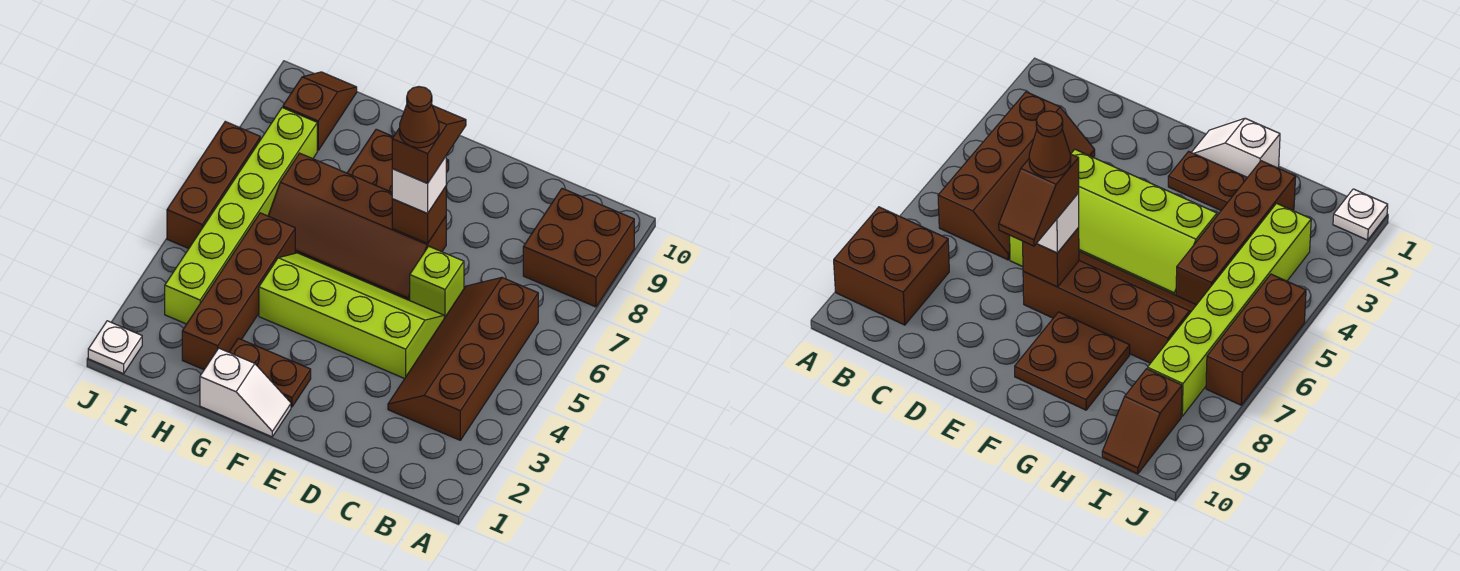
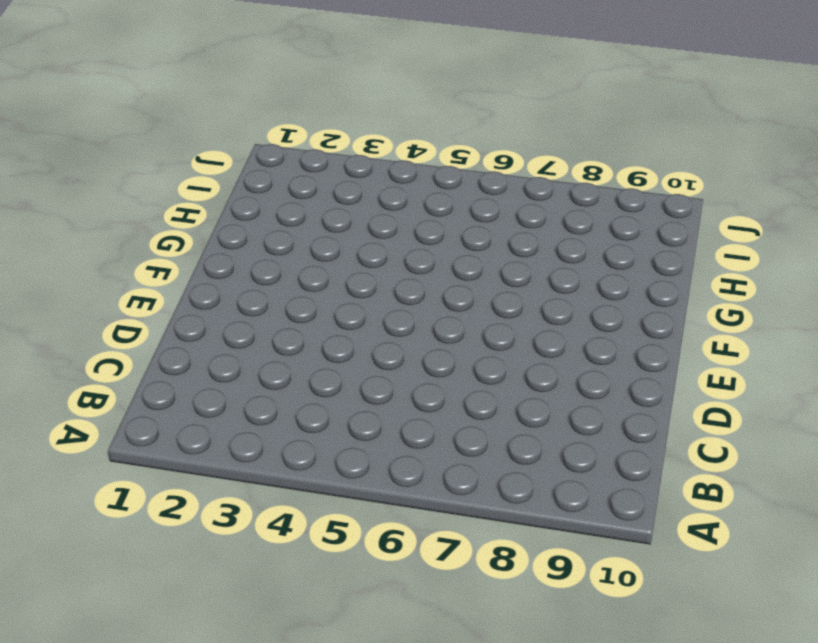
none -> brown 2x2 brick [523,188,634,307]
none -> brown 2x4 slope [388,277,538,440]
none -> lime 2x4 slope [259,253,444,379]

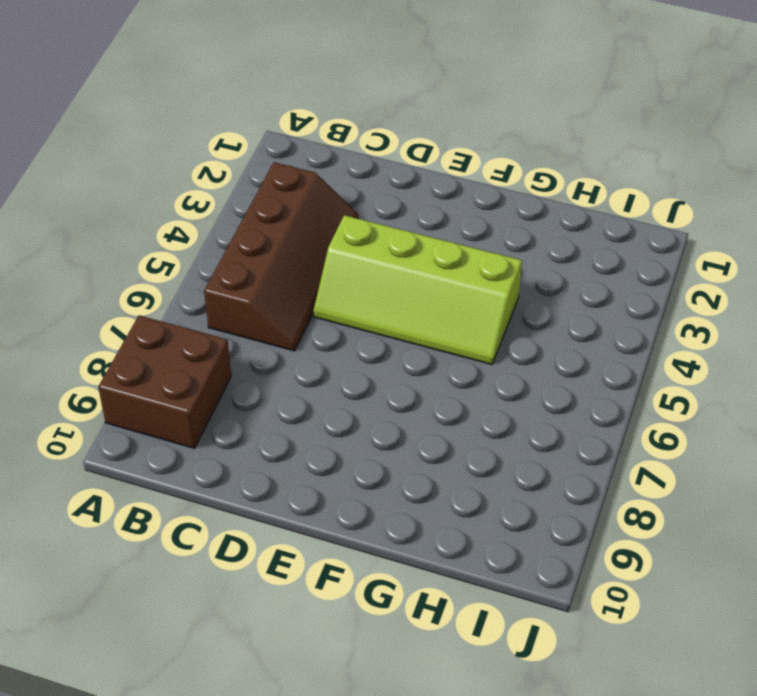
none -> lime 1x1 brick [410,246,464,318]
none -> brown 2x4 slope [268,153,446,300]
none -> white 1x2 slope [200,348,291,437]

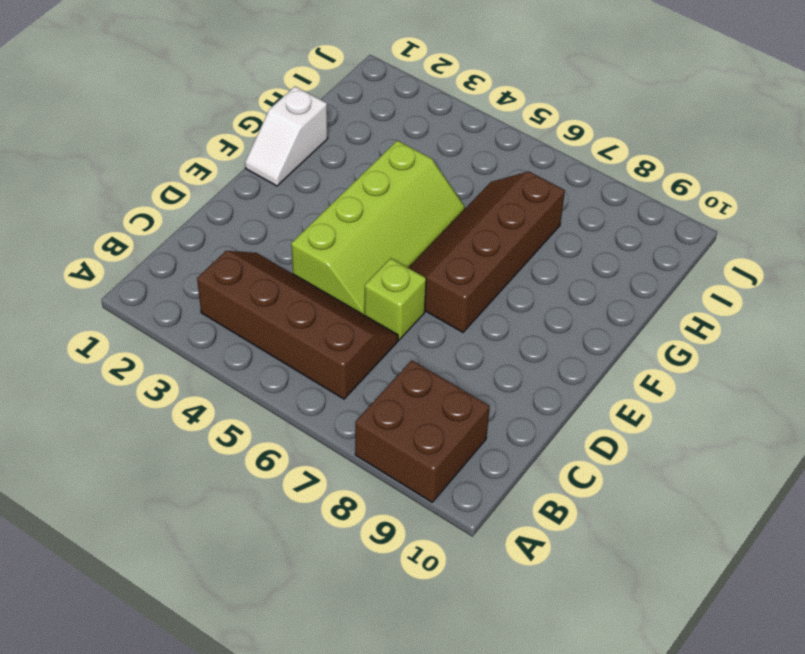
none -> brown 1x2 plate [229,338,311,407]
none -> brown 2x2 plate [347,129,449,192]
none -> brown 1x4 brick [182,213,295,370]

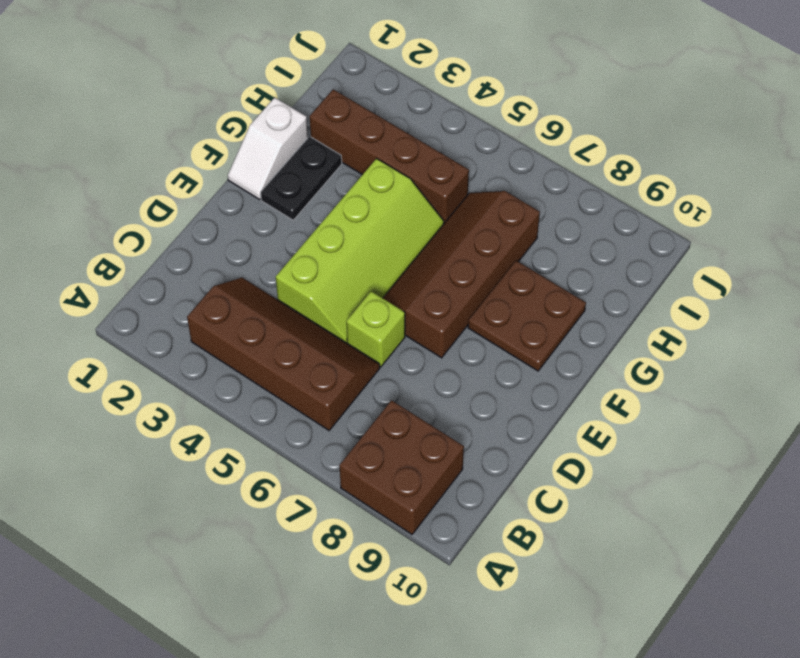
black 1x2 plate [261,136,342,220] -> brown 1x2 plate [229,338,311,407]
none -> lime 1x6 brick [165,108,317,324]
none -> brown 1x2 slope [283,72,357,150]
none -> white 1x1 plate [88,321,142,374]

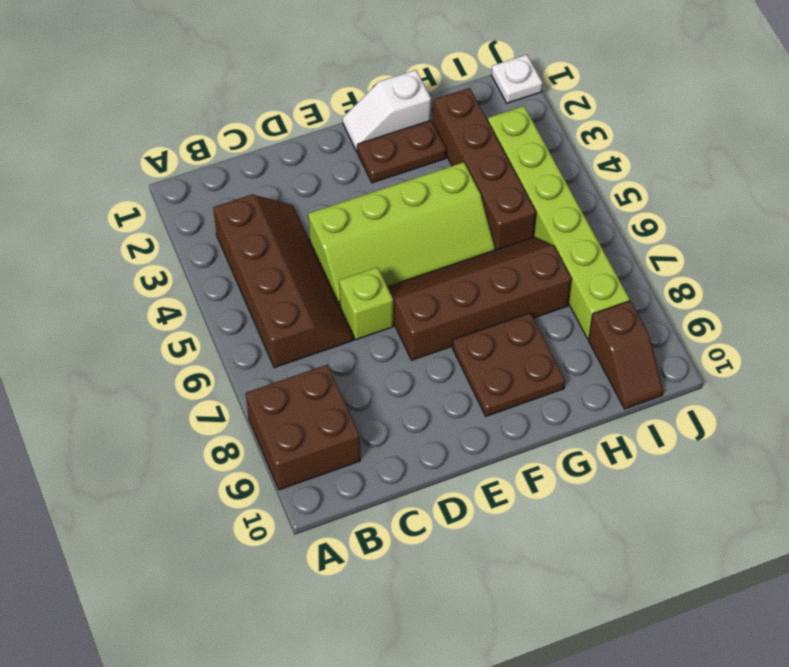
none -> brown 1x3 brick [167,122,260,249]
none -> brown 1x1 brick [392,187,446,243]
none -> white 1x1 brick [392,157,446,214]

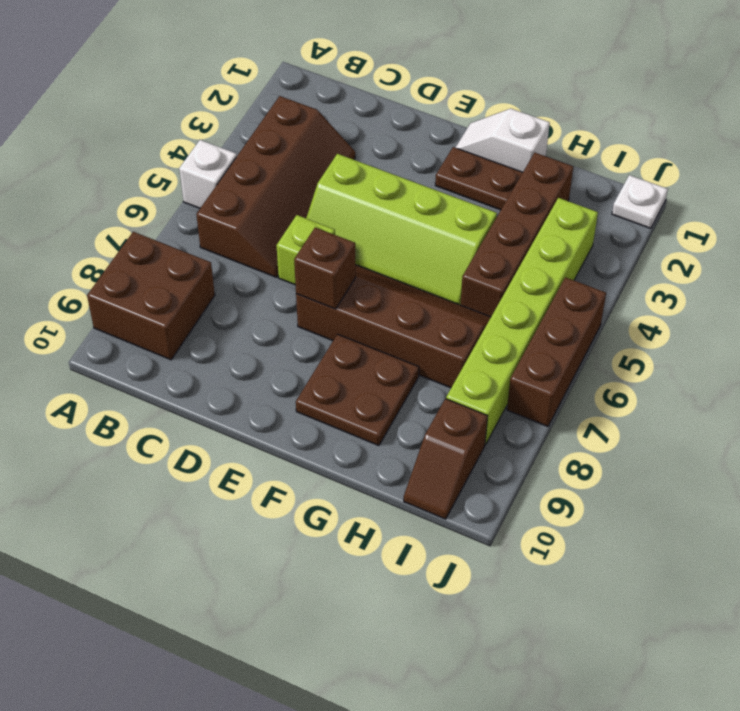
white 1x1 brick [179,140,237,208] -> white 1x1 brick moved to [392,157,446,214]
none -> brown 1x2 slope [392,105,466,183]
none -> brown 1x1 cone [399,87,439,148]

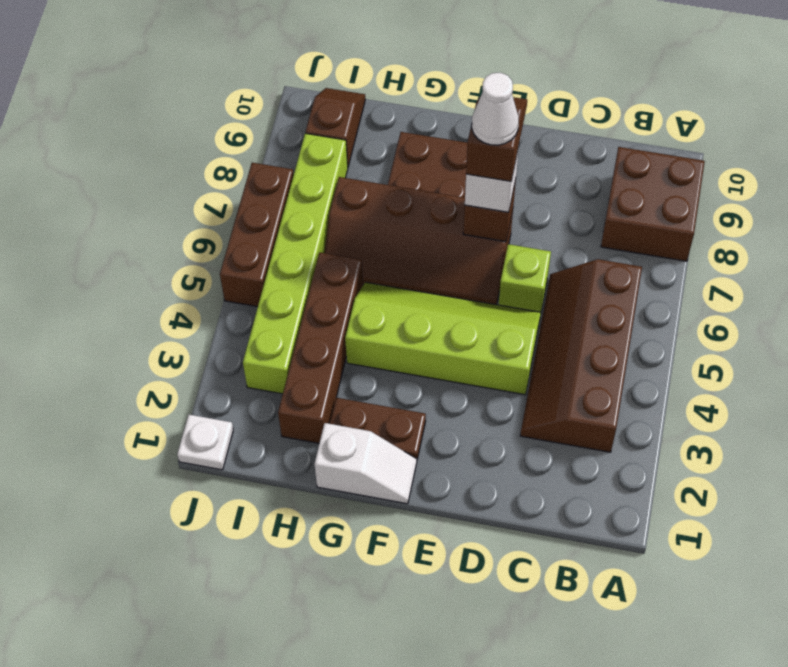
white 1x1 cone [472,73,519,145] -> brown 1x1 cone [399,87,439,148]

